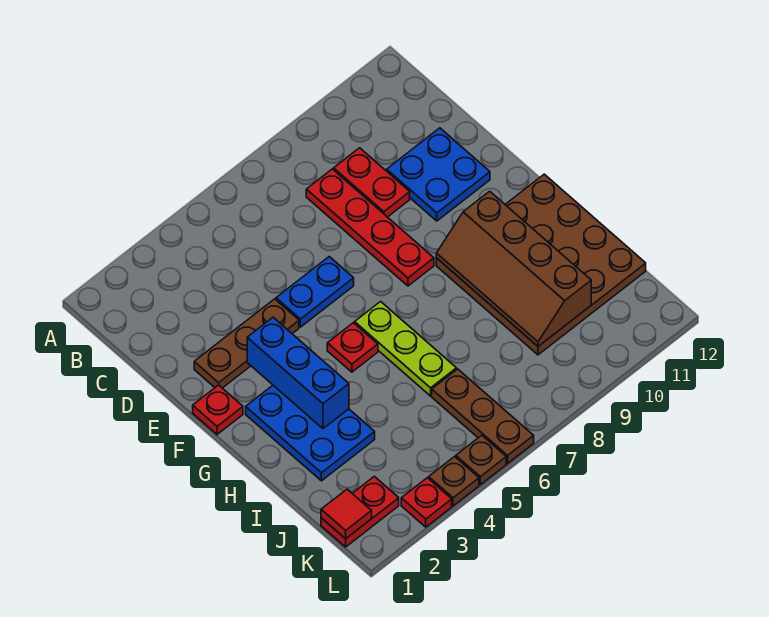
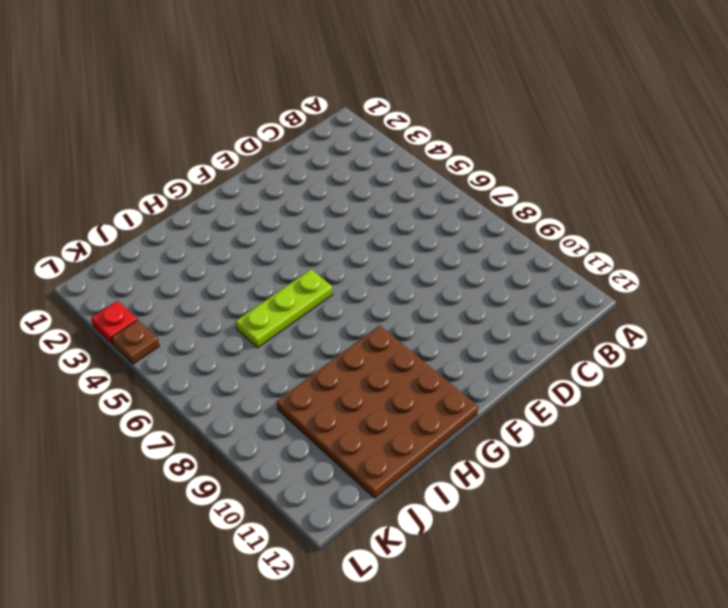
none -> red 1x4 plate [306,169,434,286]
none -> red 1x2 plate [334,148,410,217]
none -> blue 2x2 plate [387,128,490,221]

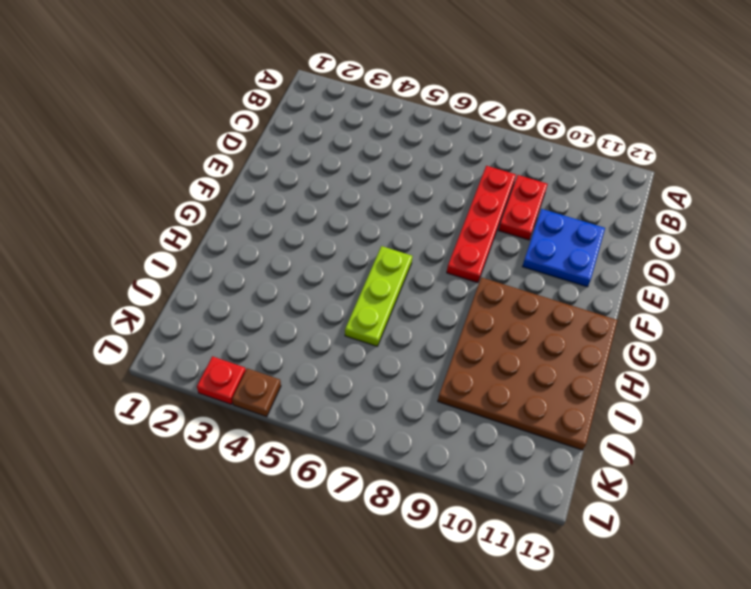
none -> brown 1x3 plate [194,299,299,388]
none -> blue 1x2 plate [276,257,354,327]
none -> red 1x1 plate [193,385,243,434]

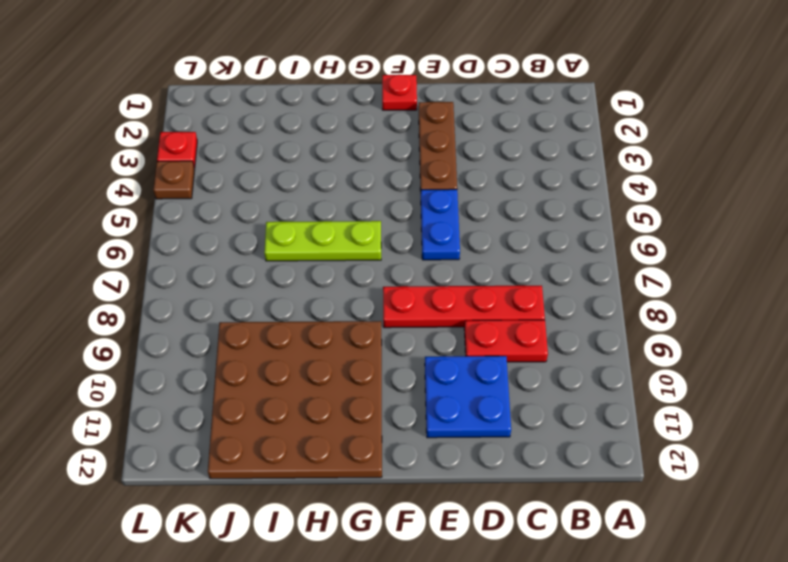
none -> blue 2x3 plate [246,385,375,481]
none -> red 1x1 plate [327,323,378,372]
none -> brown 1x3 plate [432,369,534,463]

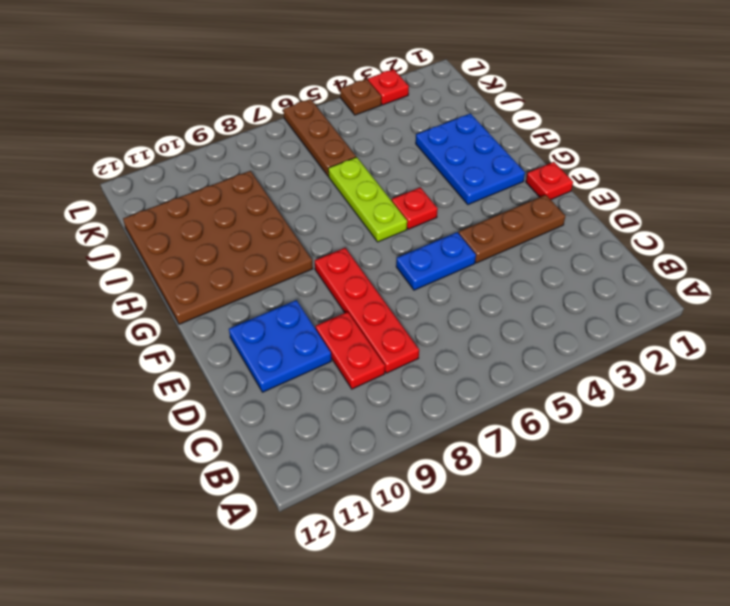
none -> red 1x2 plate [321,476,399,547]
none -> brown 1x1 plate [456,435,506,485]
none -> blue 1x3 brick [247,317,349,429]

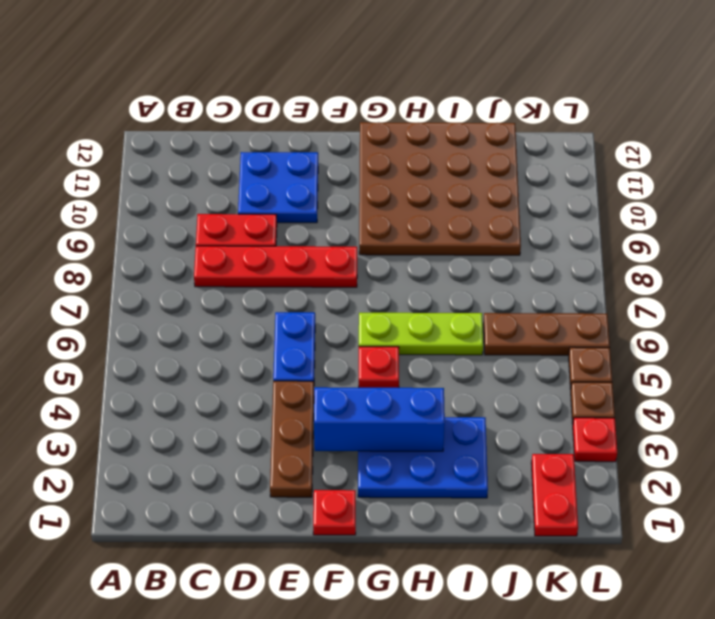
none -> brown 2x4 slope [436,191,591,346]
none -> red 1x1 tile [321,489,372,539]

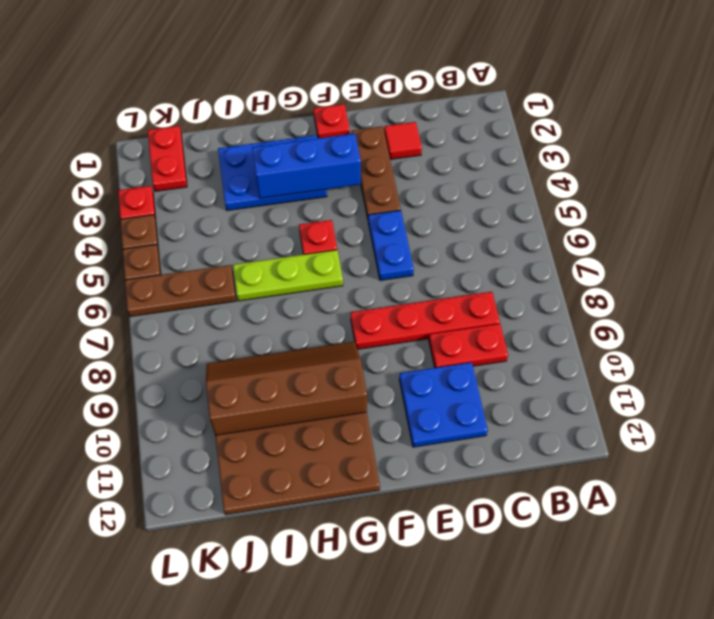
red 1x1 tile [384,122,422,159] -> red 1x1 tile moved to [321,489,372,539]

